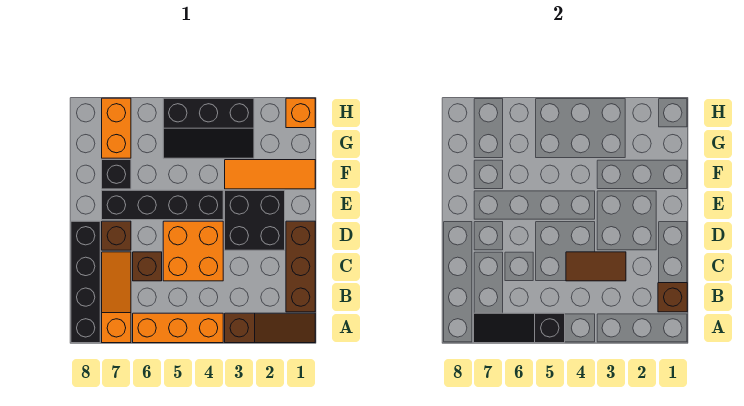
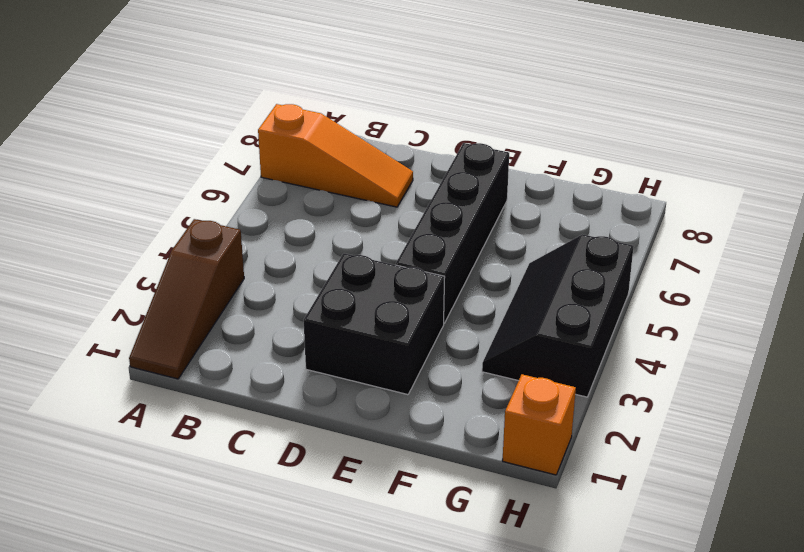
none -> orange 1x3 brick [133,313,223,343]
none -> black 1x4 brick [71,221,100,343]
none -> brown 1x3 brick [286,221,315,312]

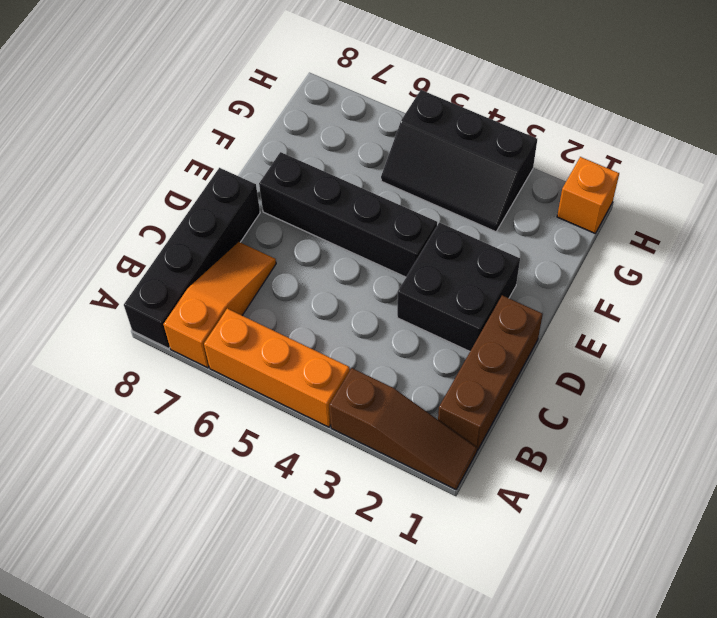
none -> orange 2x2 brick [163,221,223,281]
none -> brown 1x1 brick [133,252,162,281]
none -> brown 1x1 brick [102,221,131,250]

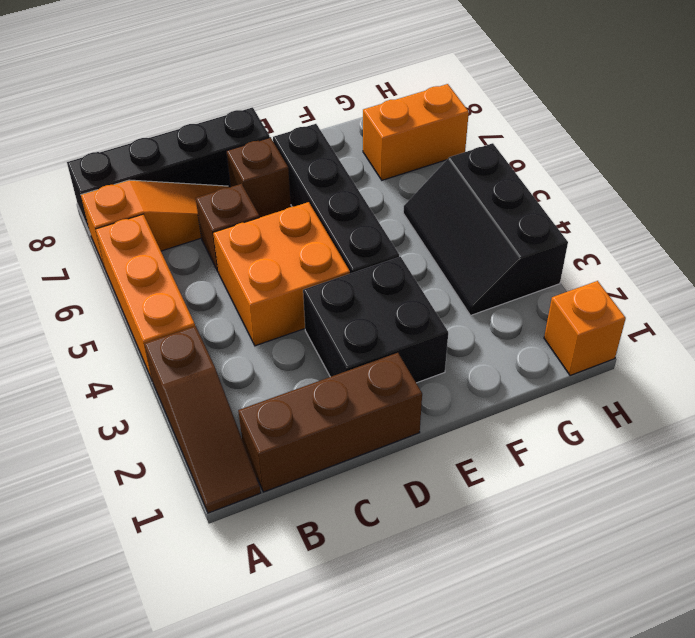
none -> orange 1x3 tile [225,160,315,189]
none -> black 1x1 brick [102,160,131,189]
none -> black 1x3 slope [474,313,565,343]

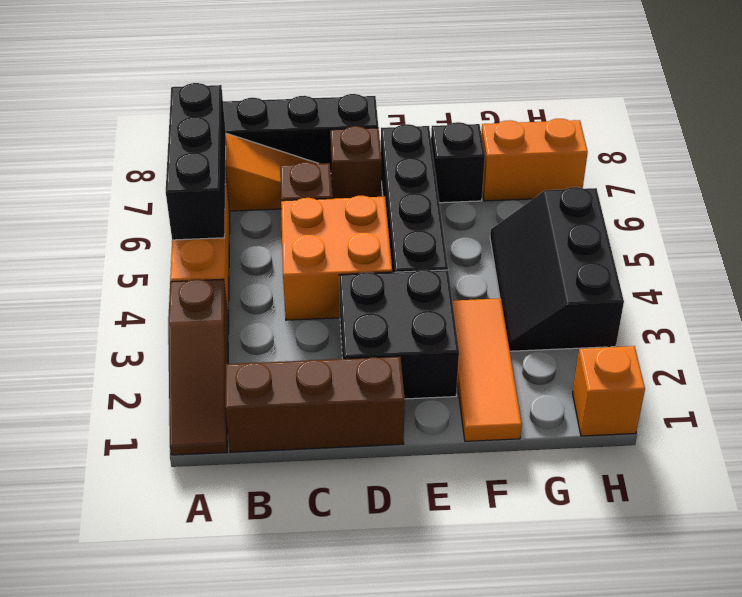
black 1x3 brick [166,83,226,240] -> black 1x3 slope [474,313,565,343]
none -> brown 1x1 brick [658,283,687,312]
none -> brown 1x2 tile [566,252,626,281]

